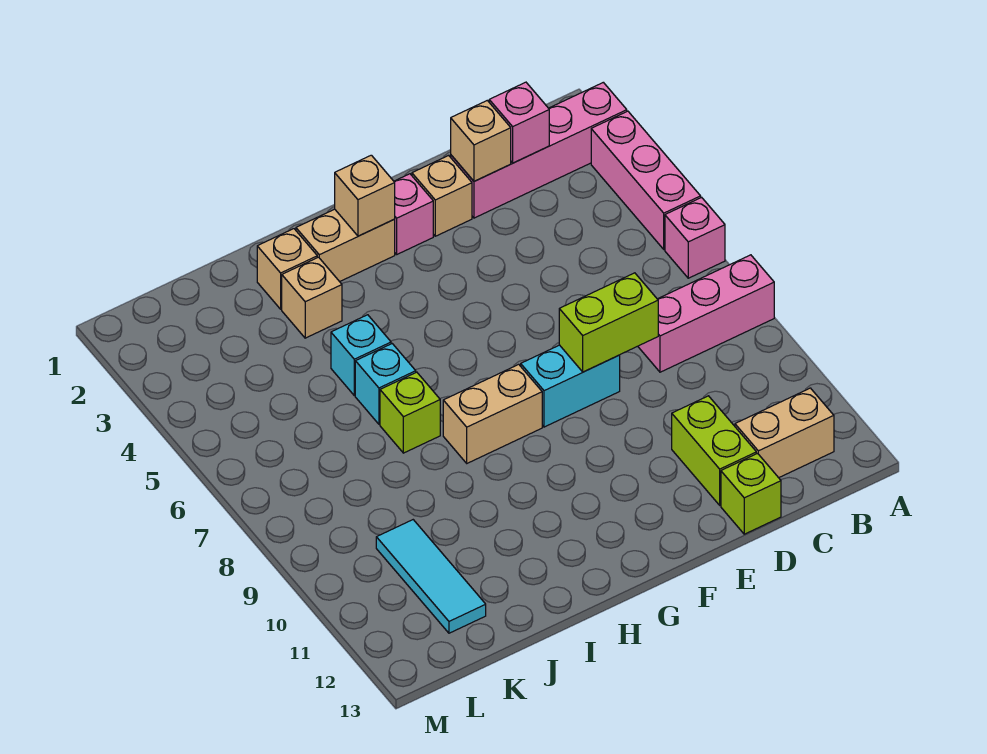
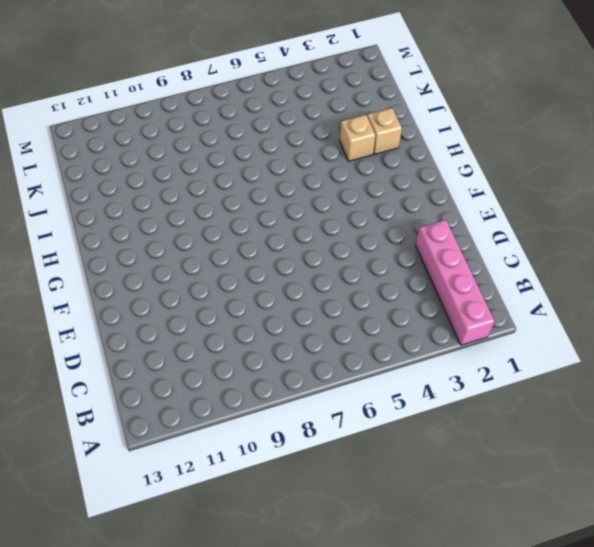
none -> pink 1x3 brick [591,111,701,249]
none -> pink 1x1 brick [665,197,725,278]
none -> pink 1x3 brick [638,255,774,372]

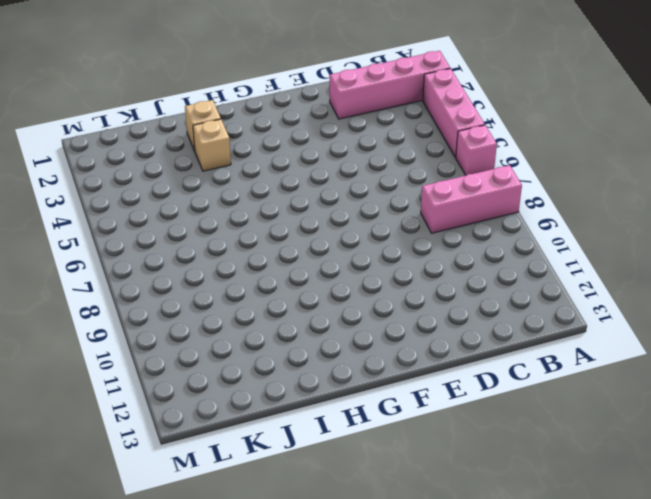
none -> tan 1x2 brick [735,388,834,478]
none -> lime 1x2 brick [672,396,756,505]
none -> lime 1x1 brick [721,453,781,534]

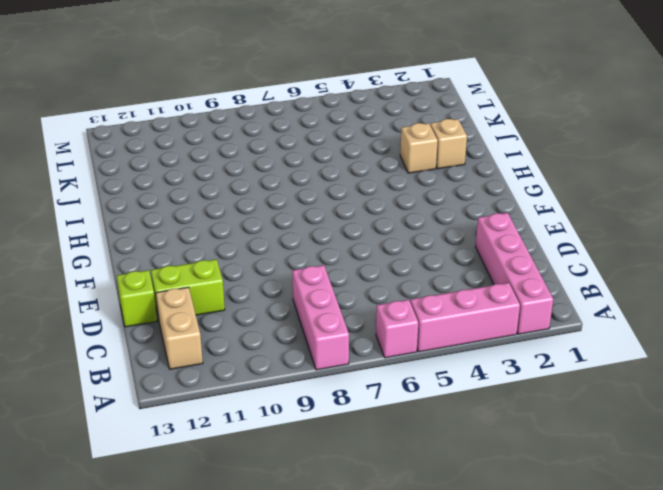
none -> tan 1x1 brick [412,155,472,236]
none -> cyan 1x2 brick [521,345,620,427]
none -> pink 1x1 brick [394,174,433,254]

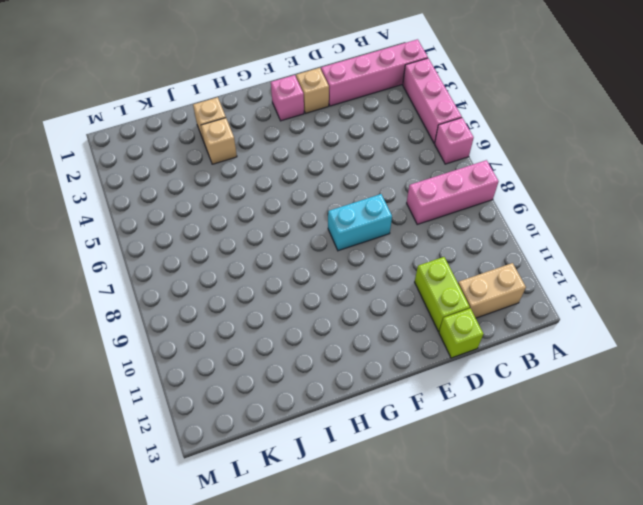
none -> tan 1x2 brick [296,209,395,282]
none -> tan 1x2 brick [443,364,542,463]
none -> cyan 1x1 brick [331,315,391,396]

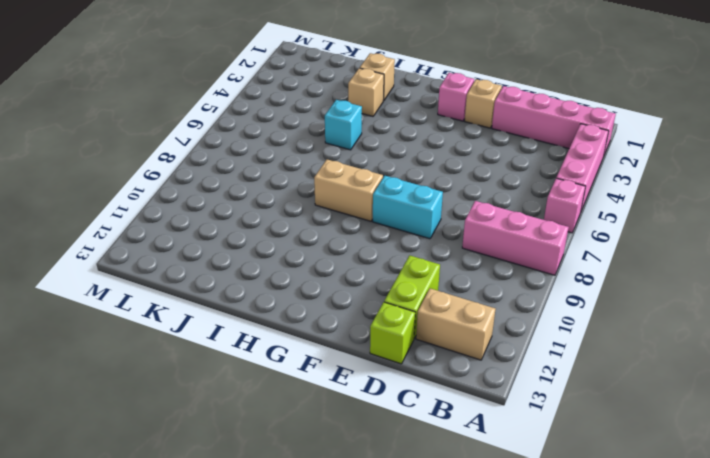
none -> tan 1x2 brick [296,209,395,282]
none -> cyan 1x1 brick [355,344,416,424]
none -> lime 1x1 brick [380,372,440,453]

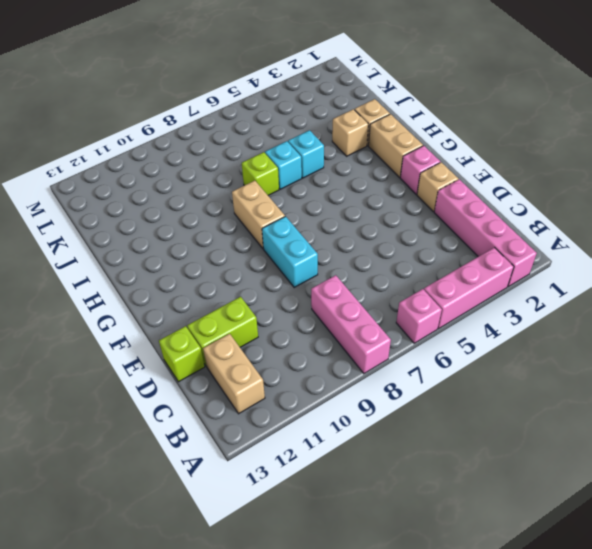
none -> cyan 1x3 tile [376,520,486,633]
none -> pink 1x1 brick [489,82,549,163]
none -> tan 1x1 brick [451,100,511,181]

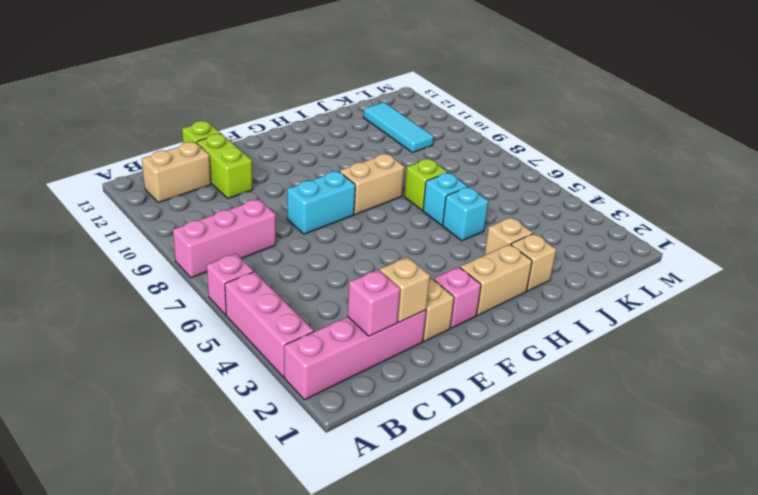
none -> lime 1x2 brick [559,273,658,372]
none -> tan 1x1 brick [335,155,395,236]

